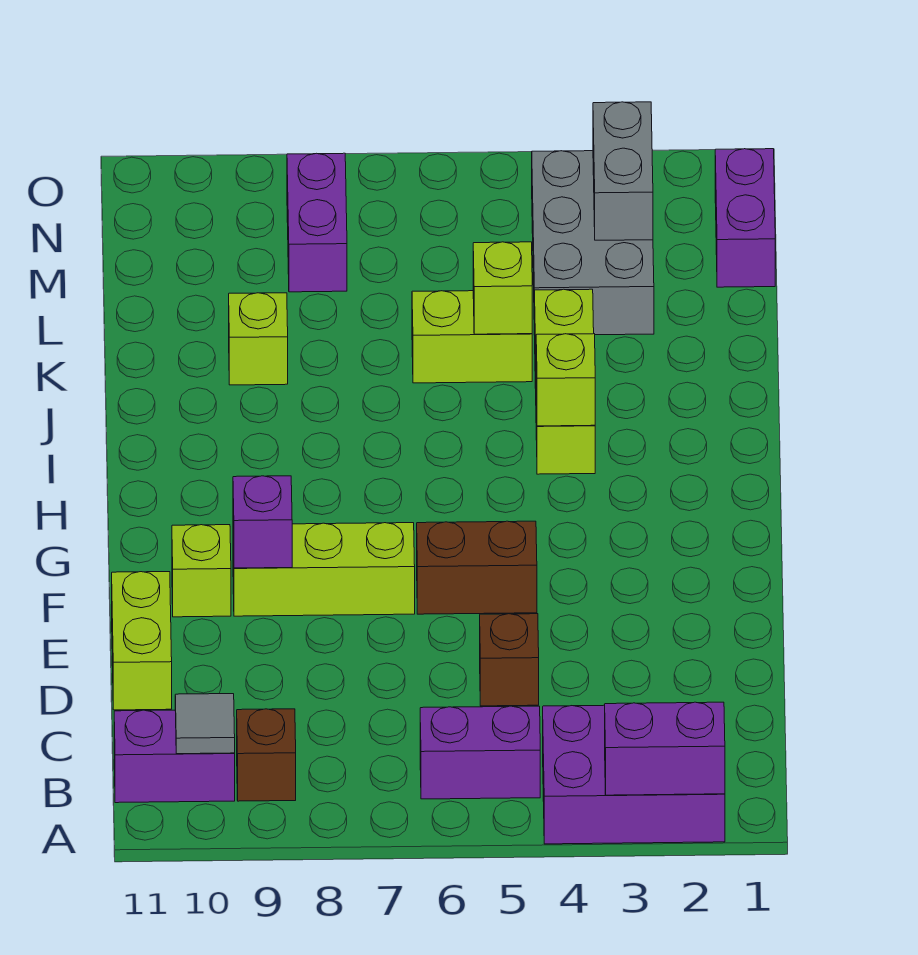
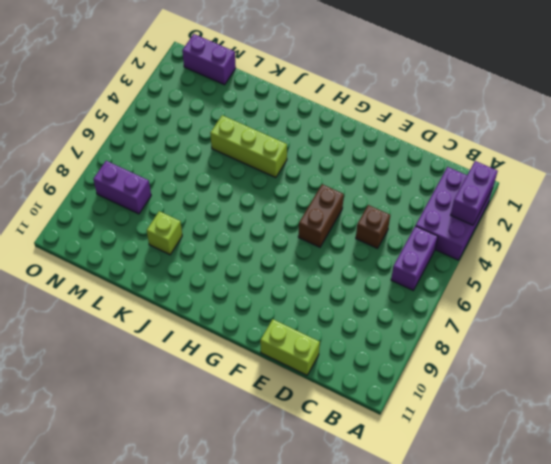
none -> brown 1x1 brick [237,709,296,801]
none -> purple 1x2 brick [114,710,235,803]
none -> lime 1x3 brick [233,523,415,616]

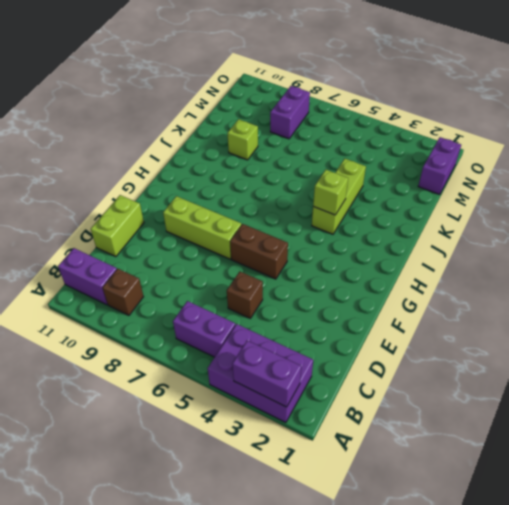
none -> lime 1x1 brick [172,525,231,617]
none -> lime 1x2 brick [412,291,532,383]
none -> grey 2x3 brick [532,151,654,335]

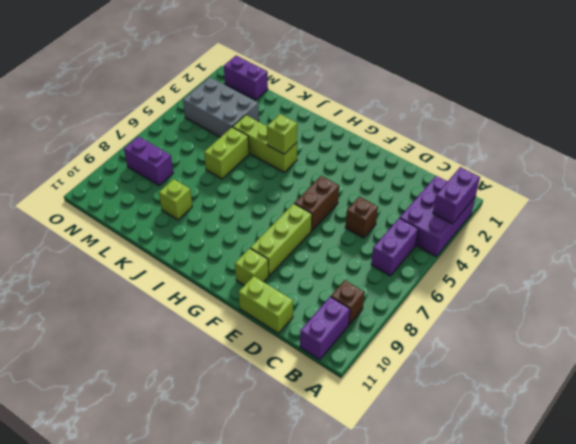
none -> grey 1x1 tile [175,694,235,754]
none -> purple 1x1 brick [233,476,292,568]
none -> lime 1x1 brick [473,242,532,334]

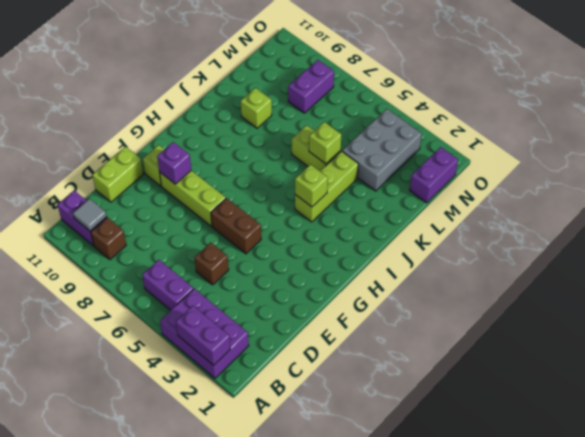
none -> grey 1x2 brick [593,102,653,240]

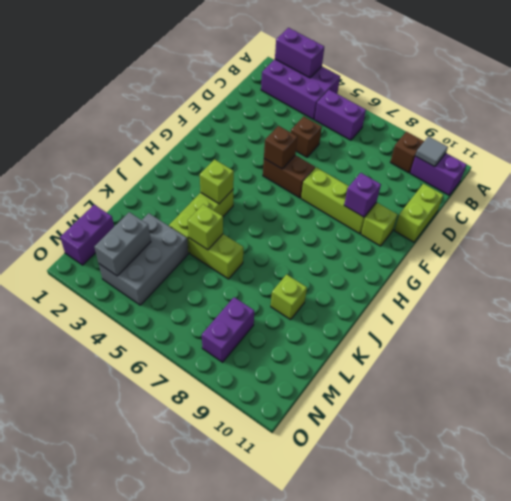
brown 1x1 brick [264,126,297,169] -> none

